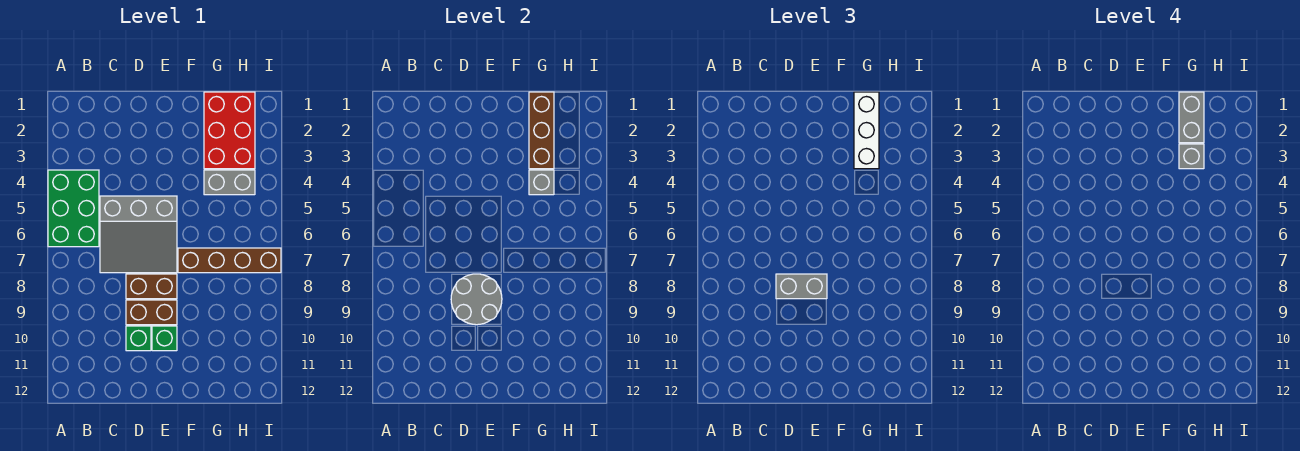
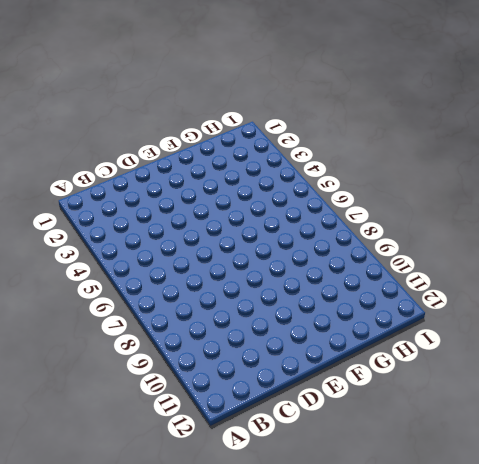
none -> green 2x3 brick [48,170,99,247]
none -> grey 3x3 slope [100,196,177,273]
none -> brown 1x2 brick [126,274,177,299]

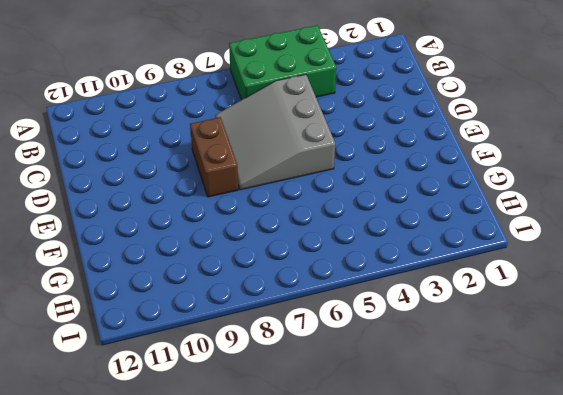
none -> brown 1x2 brick [126,300,177,325]
none -> green 1x1 brick [126,326,151,351]
none -> green 1x1 brick [152,326,177,351]

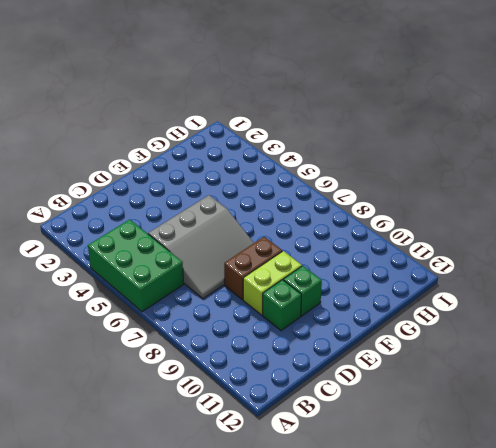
lime 1x2 brick [243,251,302,315] -> brown 1x2 brick [126,300,177,325]
none -> brown 1x4 brick [178,248,281,273]
none -> red 2x3 brick [204,92,255,169]
none -> grey 1x2 brick [204,170,255,195]

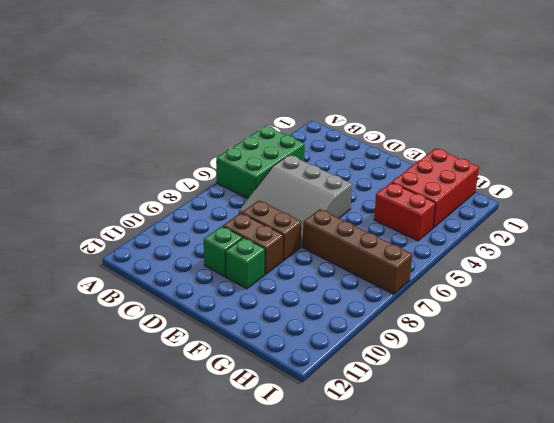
red 1x2 brick [374,182,436,241] -> grey 1x2 brick [204,170,255,195]
none -> grey 2x2 round brick [451,274,502,325]
none -> brown 1x3 brick [529,92,554,169]
none -> grey 1x1 brick [529,170,554,195]

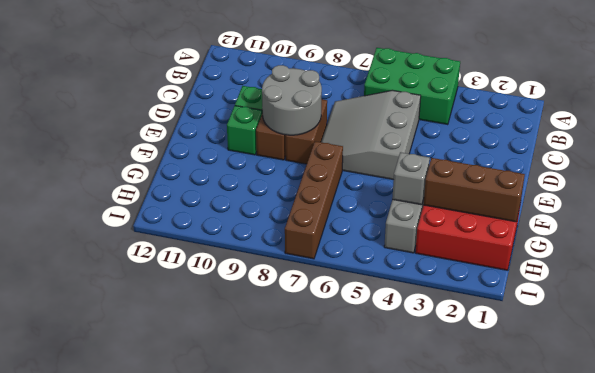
none -> grey 1x2 brick [776,274,827,299]
none -> white 1x3 brick [854,92,879,169]
none -> grey 1x2 brick [1179,92,1204,143]

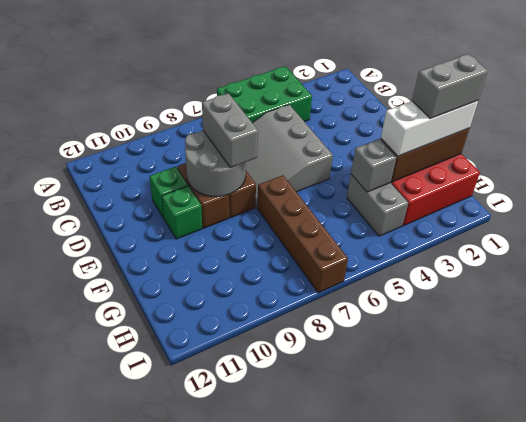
none -> grey 1x1 brick [1179,144,1204,169]

